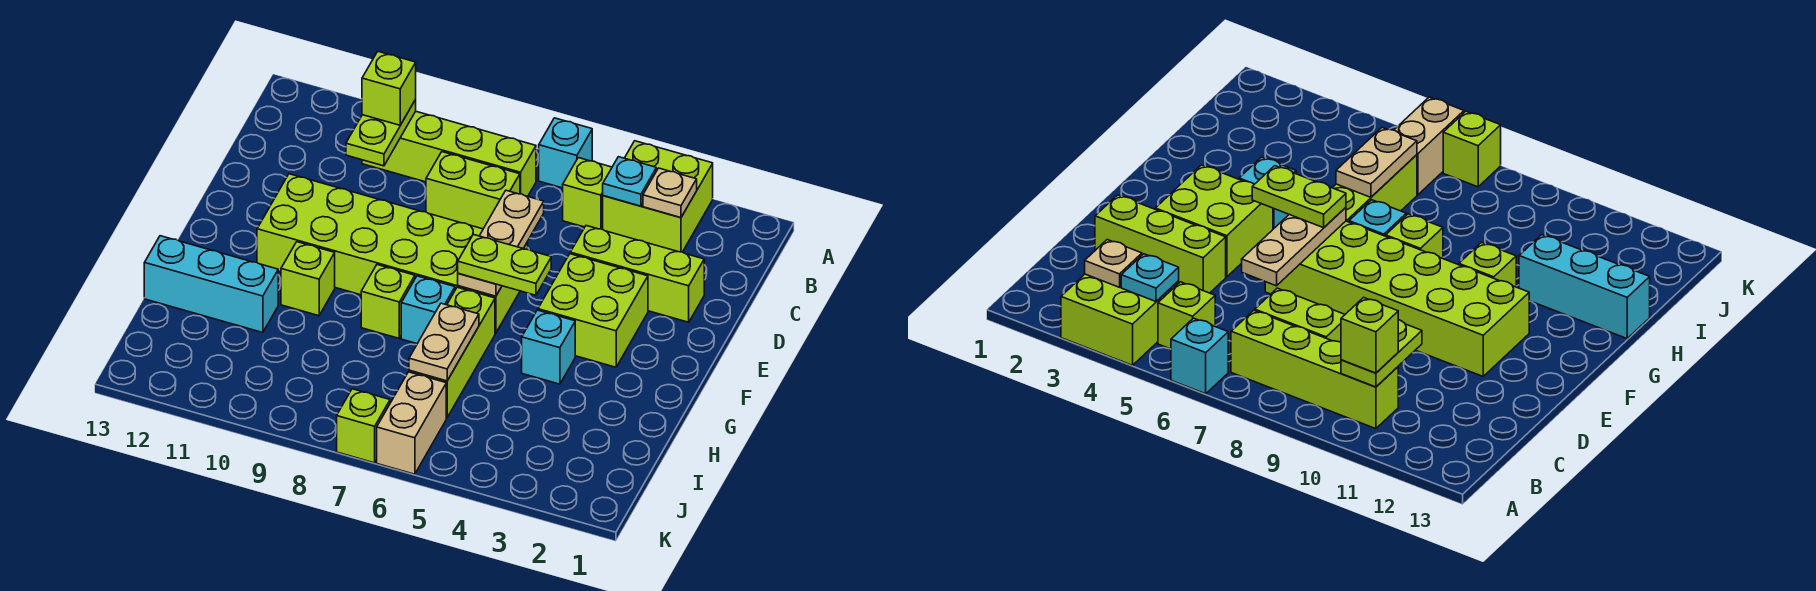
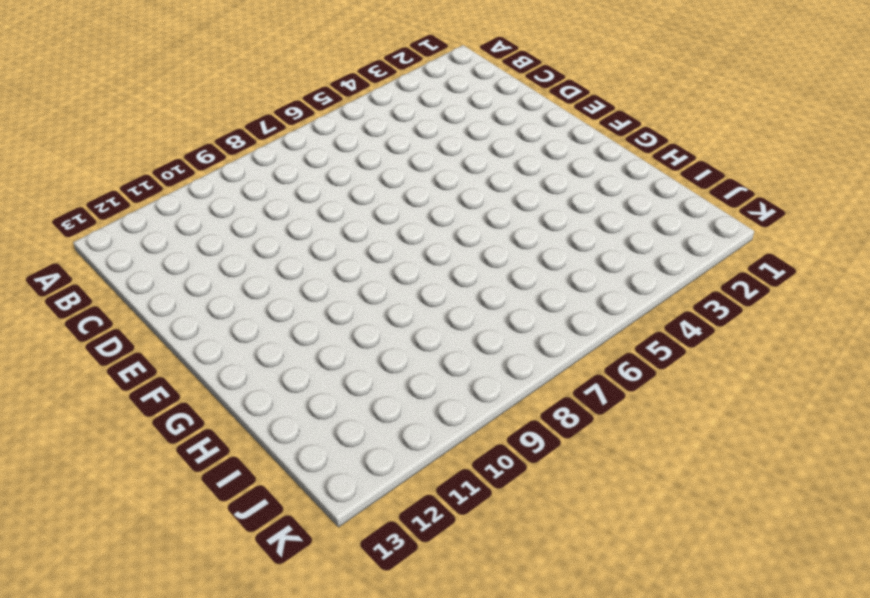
none -> lime 2x2 brick [603,141,713,252]
none -> cyan 1x1 brick [539,118,592,188]
none -> lime 1x1 brick [563,158,612,229]

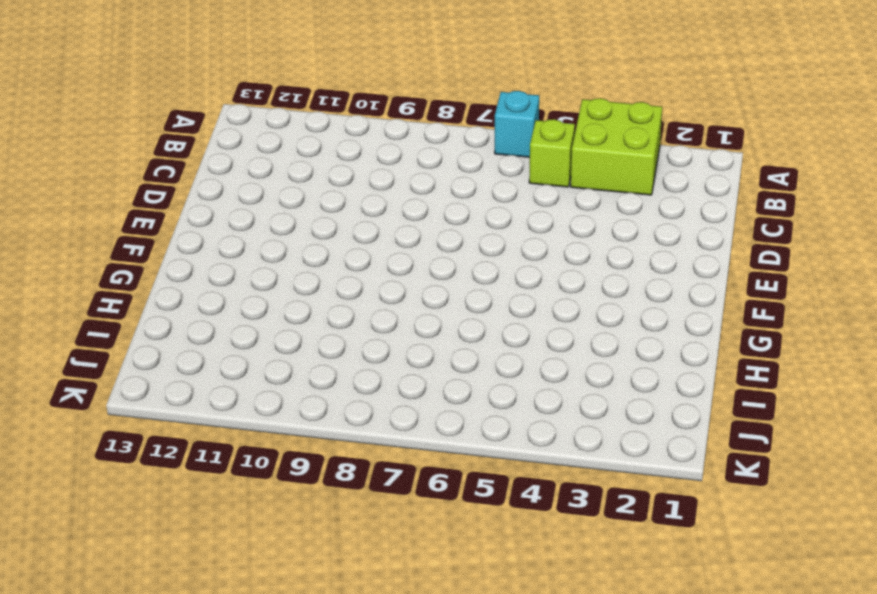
none -> lime 1x4 brick [362,111,536,196]
none -> lime 1x2 brick [426,152,520,229]
none -> lime 1x3 brick [570,226,704,322]

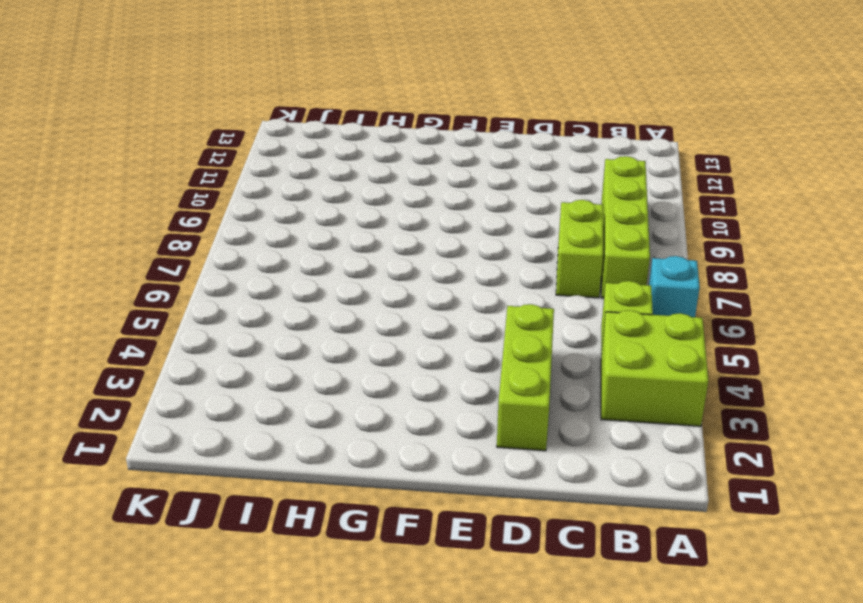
none -> lime 2x2 brick [538,254,648,367]
none -> lime 2x6 brick [257,174,528,333]
none -> cyan 1x1 brick [522,310,575,384]

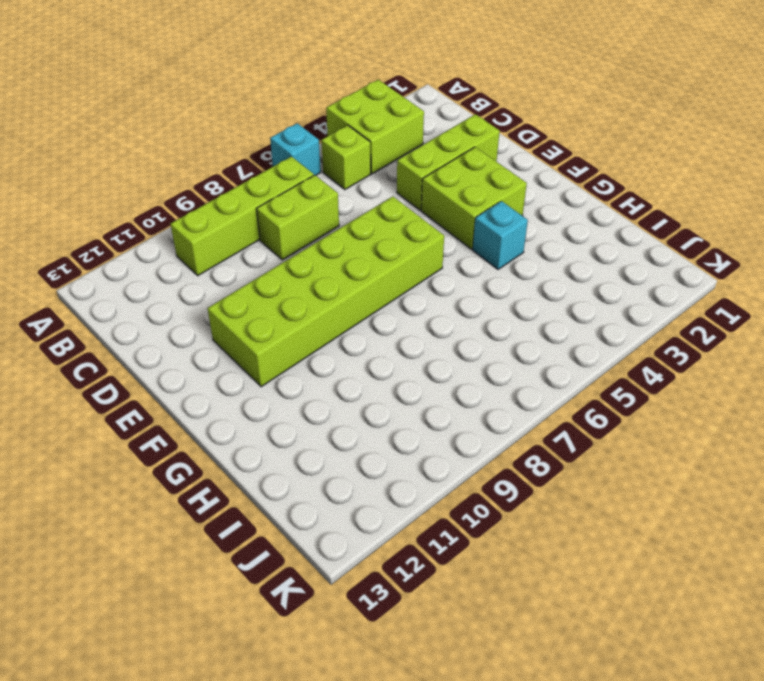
none -> lime 1x3 brick [409,287,495,418]
none -> cyan 1x1 brick [401,276,455,344]
none -> lime 1x1 brick [361,265,415,338]

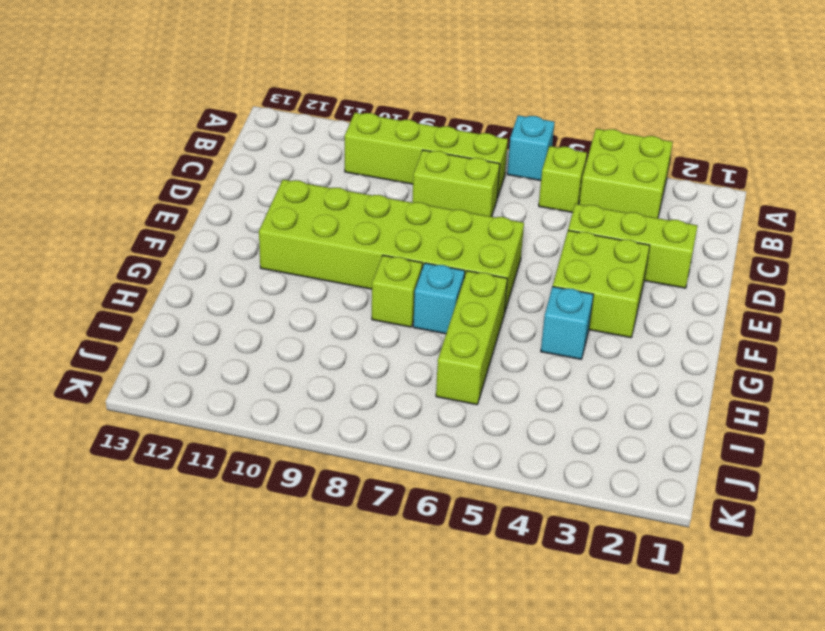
none -> lime 1x1 brick [281,242,335,316]
none -> cyan 1x3 brick [144,236,278,333]
none -> tan 1x2 brick [377,372,446,474]

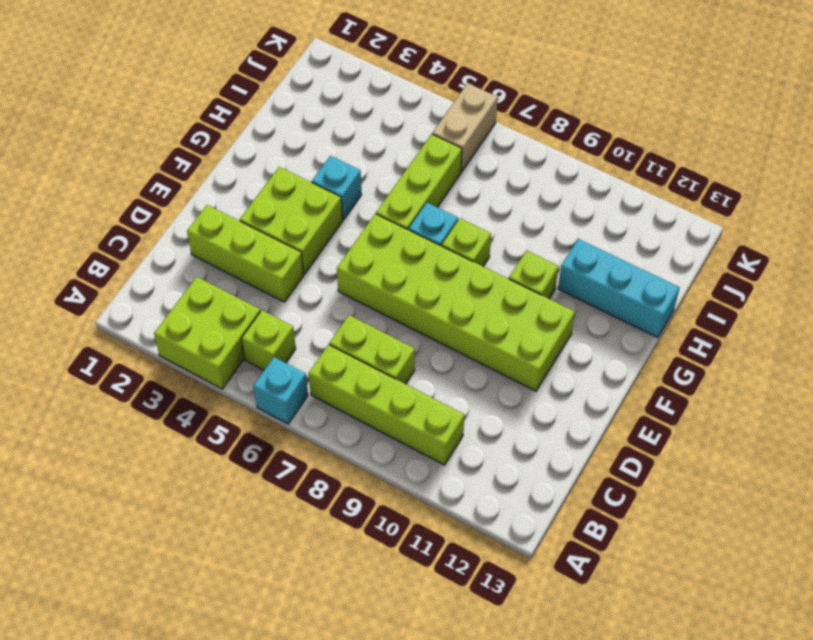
none -> lime 1x1 brick [337,389,390,463]
none -> tan 1x1 plate [643,168,697,218]
none -> cyan 1x1 plate [603,157,656,206]

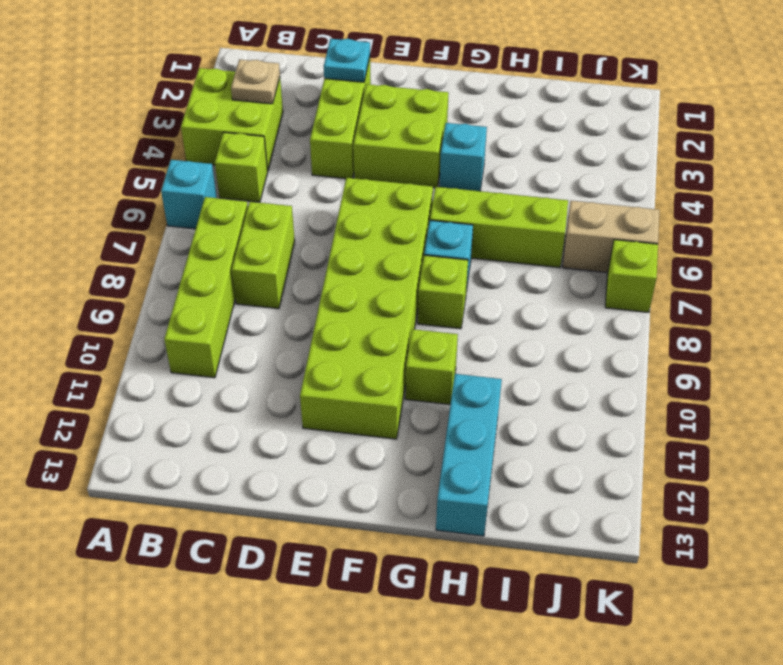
cyan 1x1 plate [324,39,370,82] -> cyan 1x1 plate moved to [603,157,656,206]
none -> lime 1x2 plate [346,100,416,166]
none -> tan 1x3 plate [458,190,544,296]
none -> tan 1x2 plate [409,303,479,381]

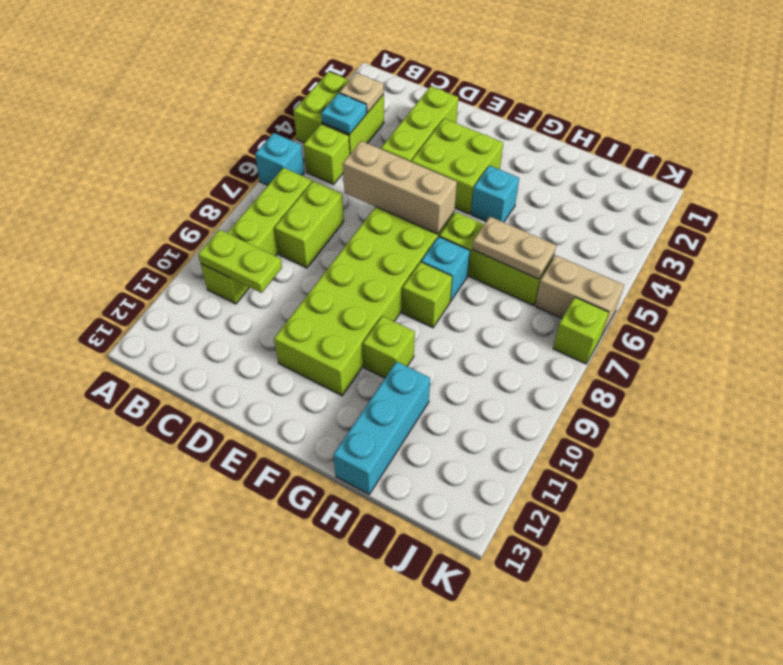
tan 1x3 brick [343,141,457,234] -> tan 1x3 plate [458,190,544,296]
none -> lime 1x1 brick [362,52,416,125]
none -> lime 1x2 plate [458,234,551,295]

